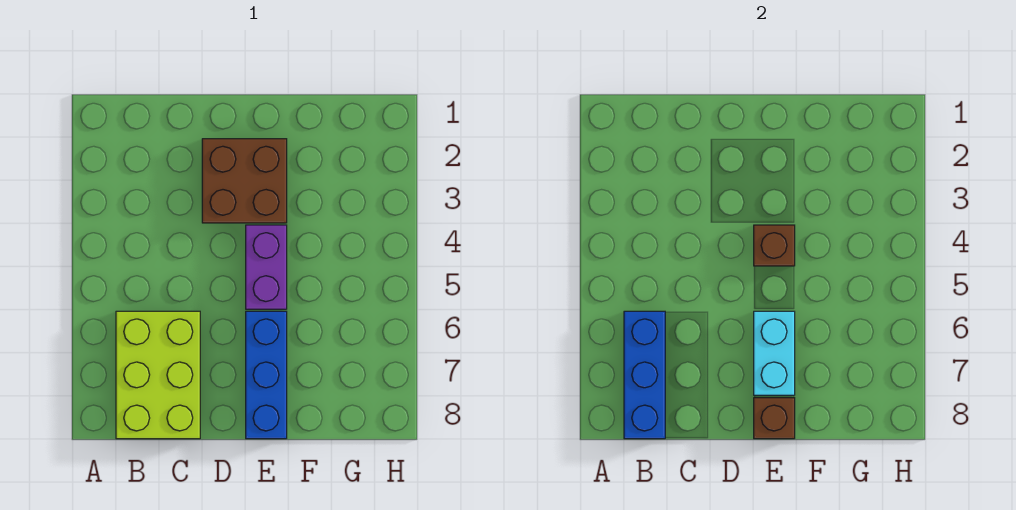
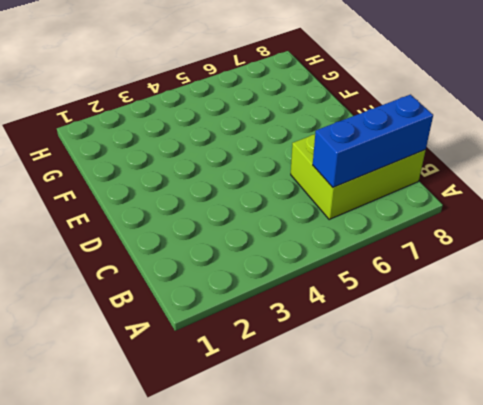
none -> brown 2x2 brick [202,139,287,223]
none -> purple 1x2 brick [246,225,287,309]

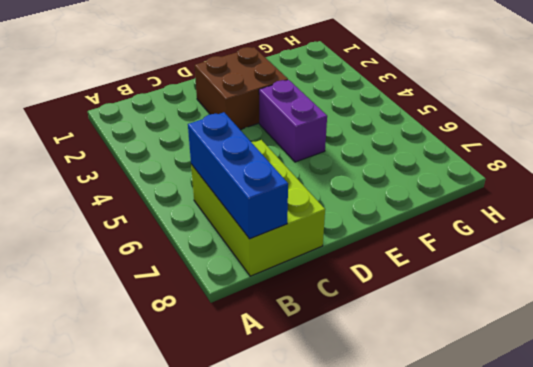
none -> blue 1x3 brick [246,311,287,439]
none -> brown 1x1 brick [754,225,795,266]

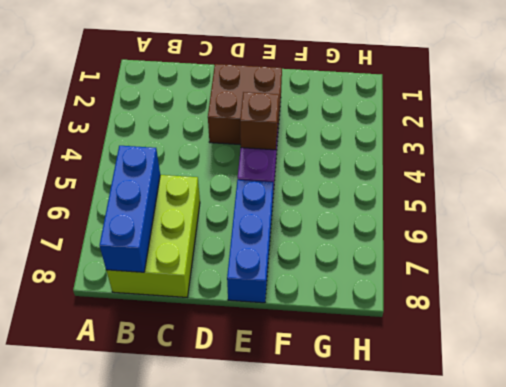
none -> cyan 1x2 brick [754,311,795,395]
none -> brown 1x1 brick [754,398,795,439]

